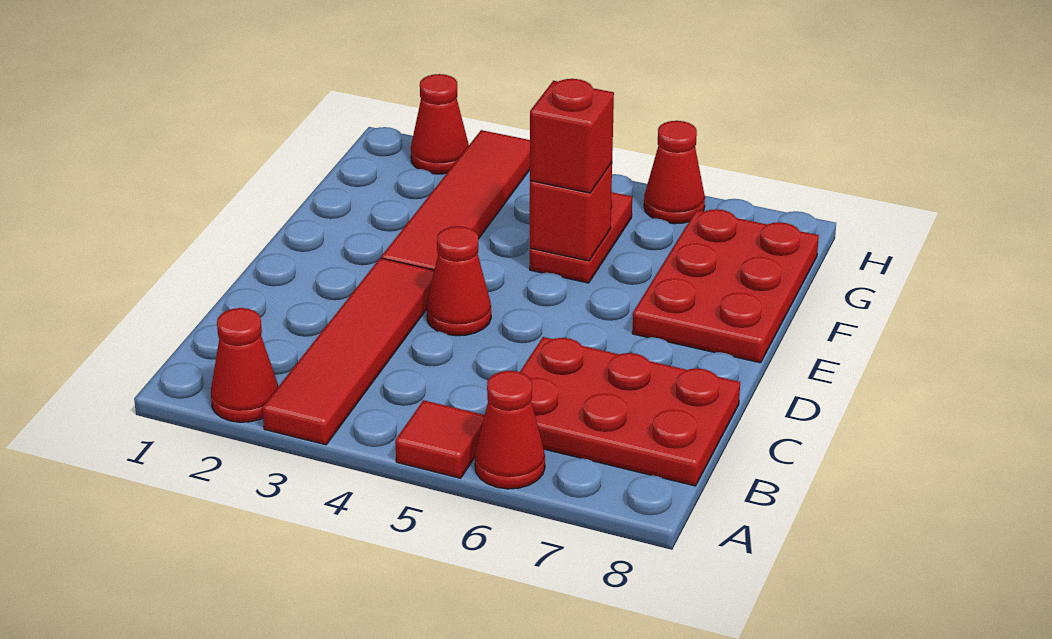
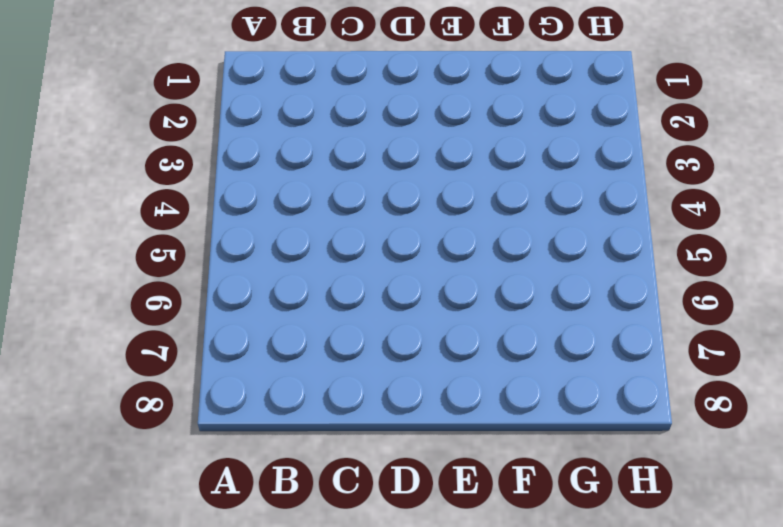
none -> red 1x1 cone [211,308,278,422]
none -> red 1x4 tile [262,258,434,445]
none -> red 1x1 tile [395,400,484,478]

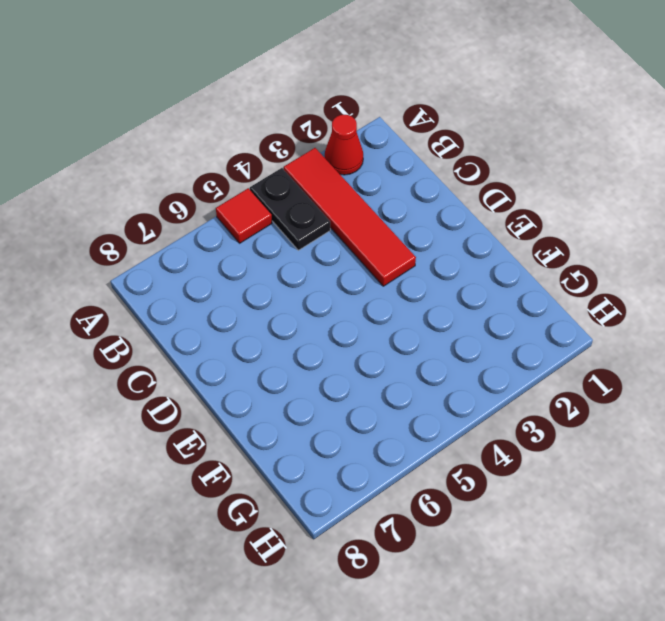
black 1x2 plate [250,168,330,250] -> none
none -> red 1x1 cone [475,371,545,489]
none -> red 2x3 plate [520,337,740,486]
none -> red 1x1 cone [427,226,491,336]

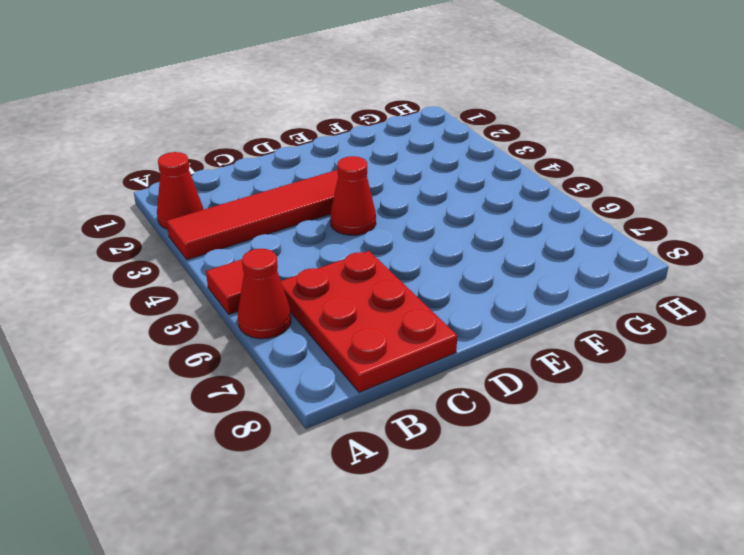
none -> red 1x4 tile [381,130,530,270]
none -> red 2x3 plate [632,209,819,363]
none -> red 1x2 plate [530,192,632,283]

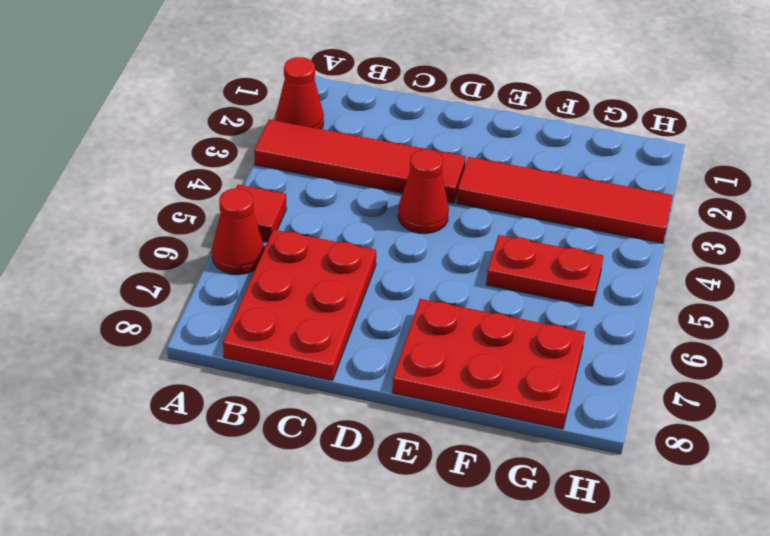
none -> red 1x1 cone [411,74,469,174]
none -> red 1x1 cone [644,121,705,224]
none -> red 1x1 brick [530,162,612,261]

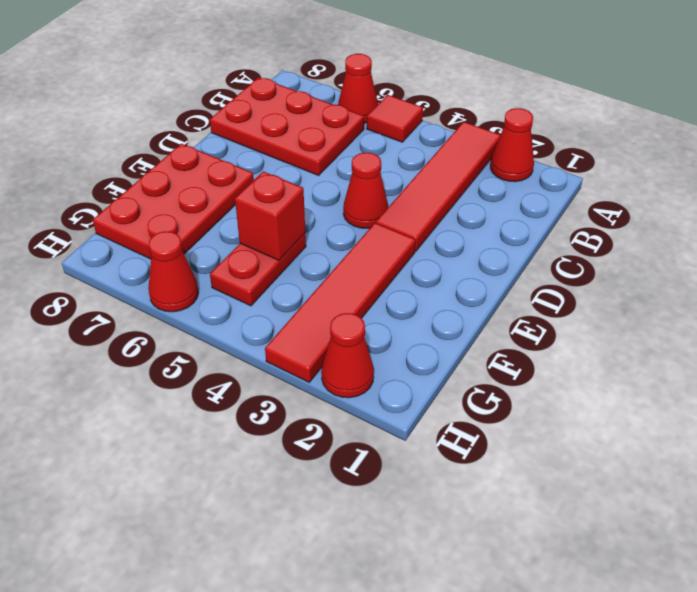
none -> red 1x1 brick [530,79,614,193]

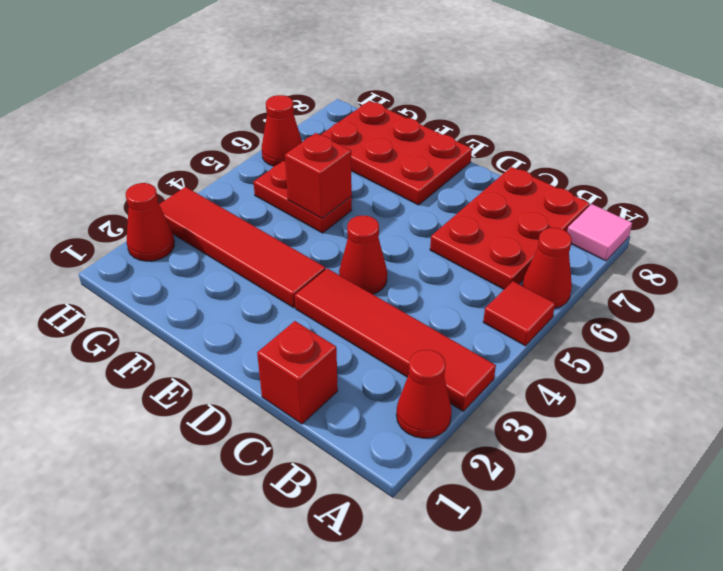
pink 1x1 tile [567,204,632,261] -> none
red 1x1 brick [257,321,338,424] -> red 1x1 brick moved to [530,79,614,193]

